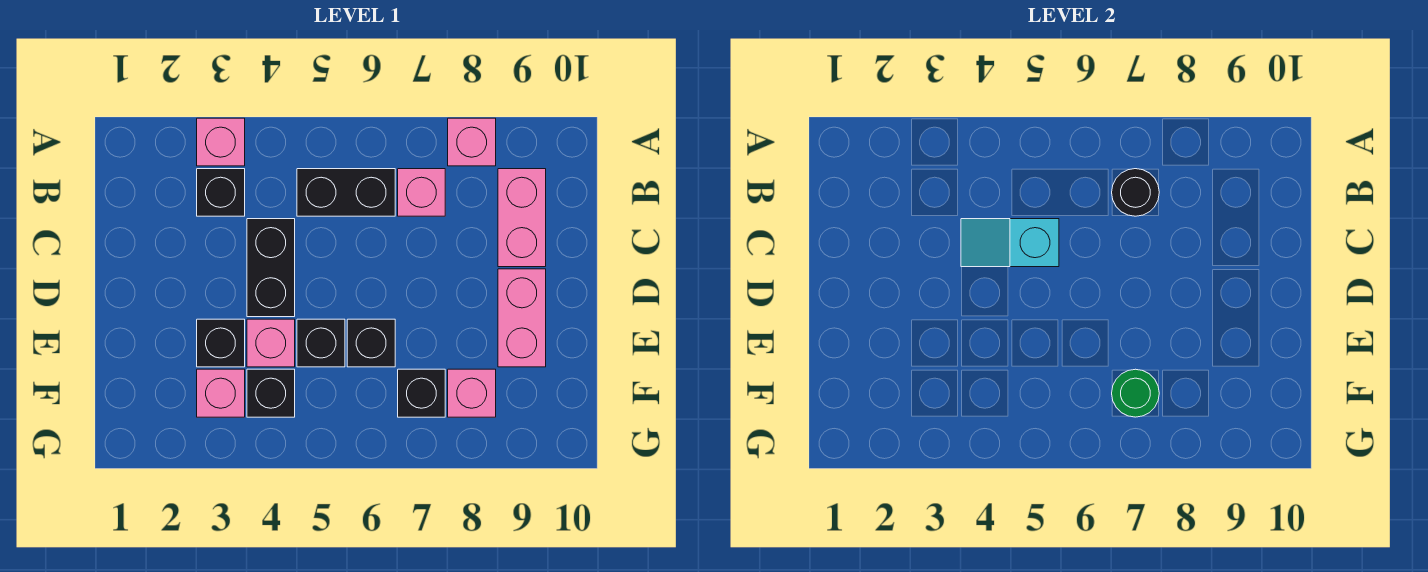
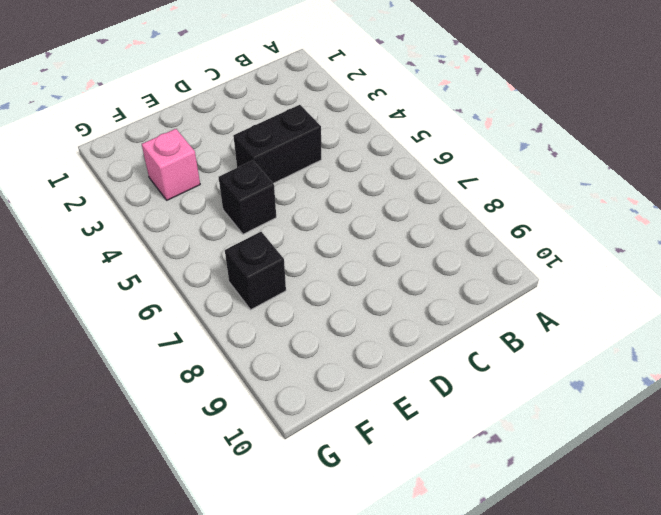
none -> pink 1x1 brick [197,118,245,166]
none -> pink 1x1 brick [448,118,496,166]
none -> black 1x1 brick [197,169,245,216]

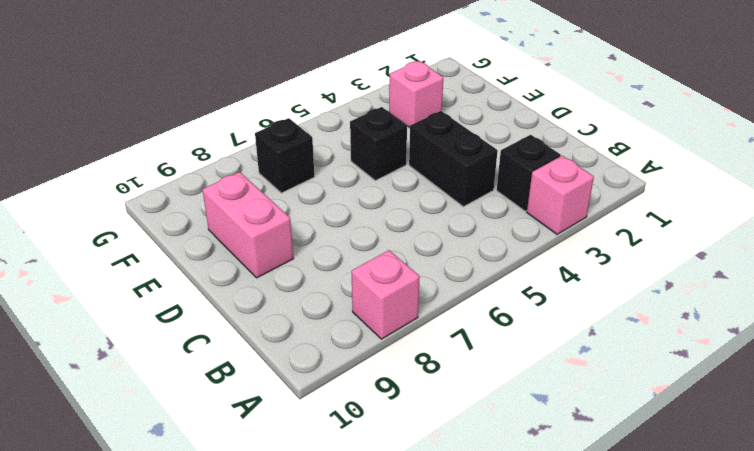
none -> black 1x2 brick [297,169,395,216]
none -> pink 1x1 brick [398,169,445,216]
none -> pink 1x2 brick [498,169,546,267]

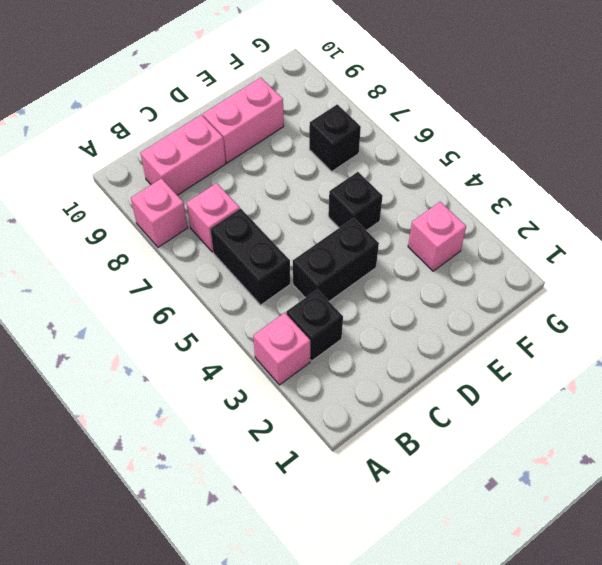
none -> black 1x1 brick [197,319,245,367]
none -> pink 1x1 brick [247,319,295,367]
none -> black 1x1 brick [347,319,395,367]

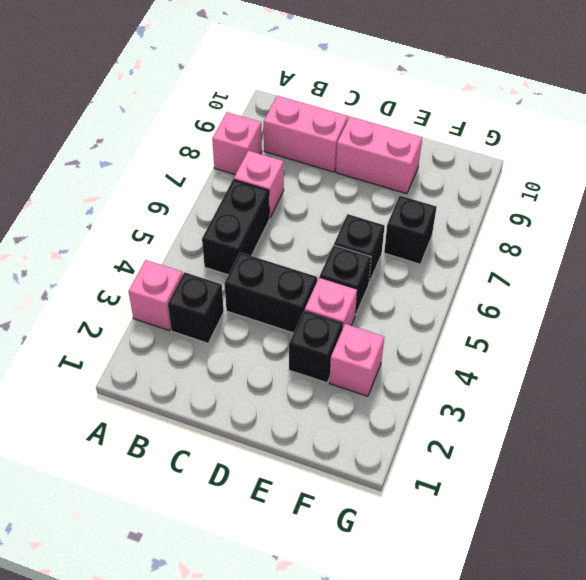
none -> black 1x1 brick [247,369,295,417]
none -> pink 1x1 brick [448,369,496,417]
none -> black 1x1 round brick [1112,169,1159,216]

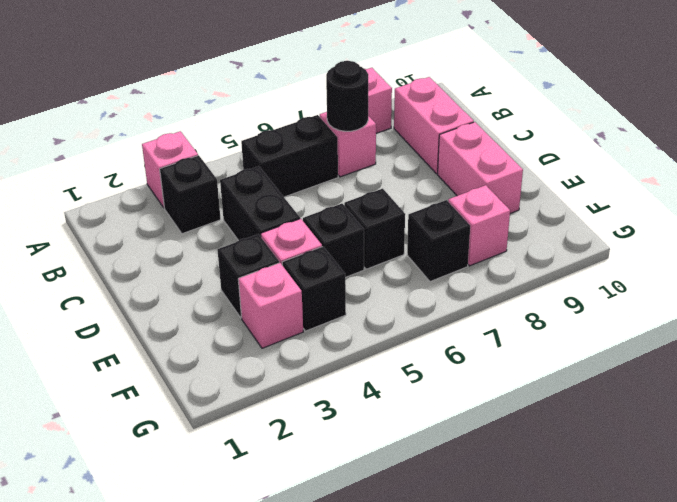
none -> cyan 1x2 slope [961,219,1059,267]
none -> green 1x1 round brick [1112,369,1159,417]

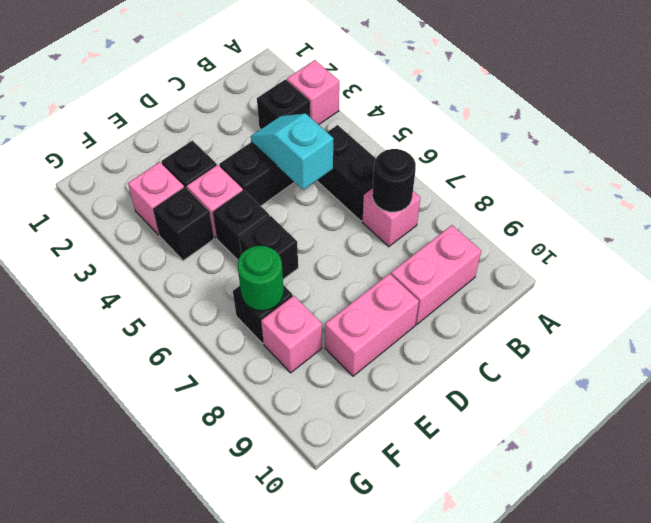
none -> pink 1x1 brick [448,118,496,166]

